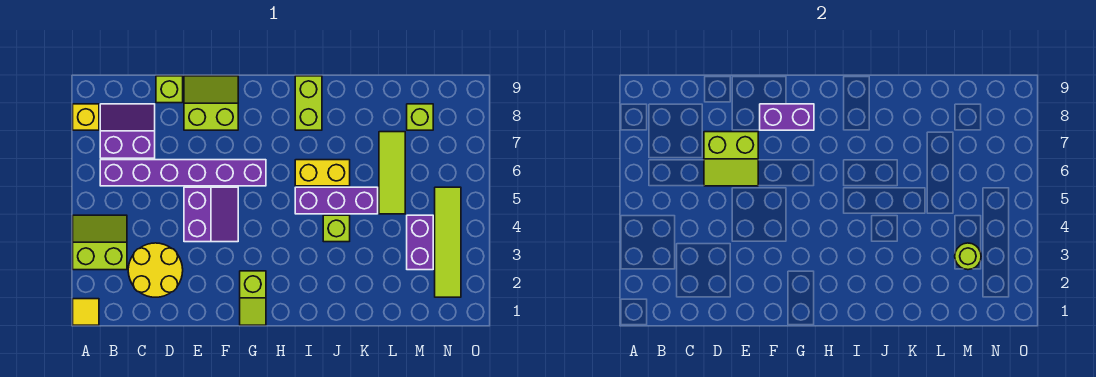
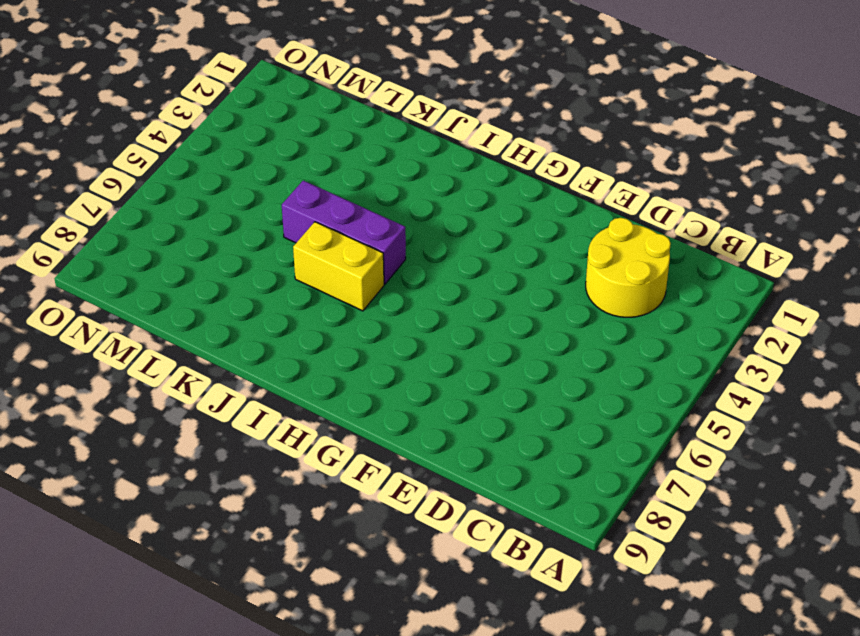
none -> yellow 1x1 tile [73,299,99,325]
none -> lime 2x2 slope [73,215,127,270]
none -> yellow 1x1 brick [73,104,99,130]

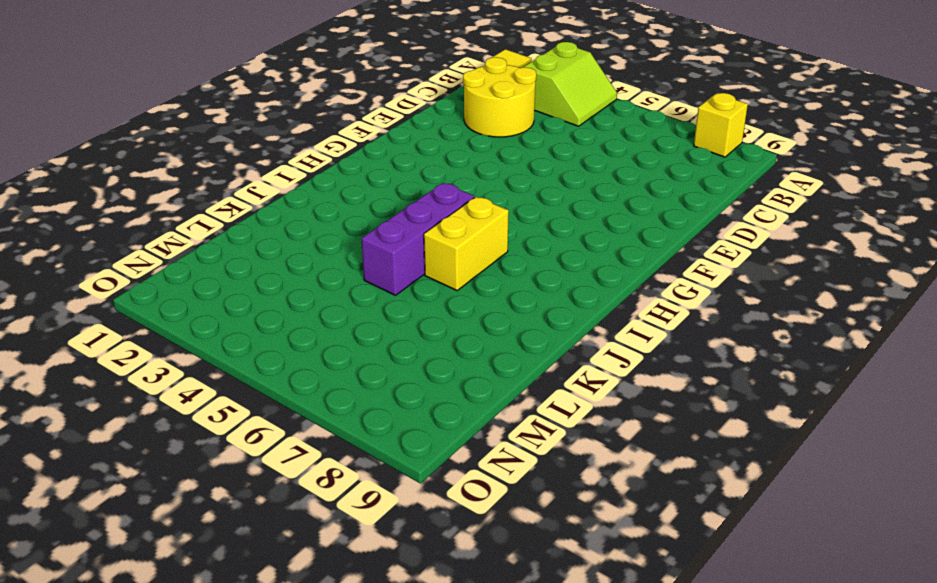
none -> purple 1x6 brick [100,160,266,186]
none -> purple 2x2 slope [100,104,155,158]
none -> lime 1x1 brick [156,76,183,103]

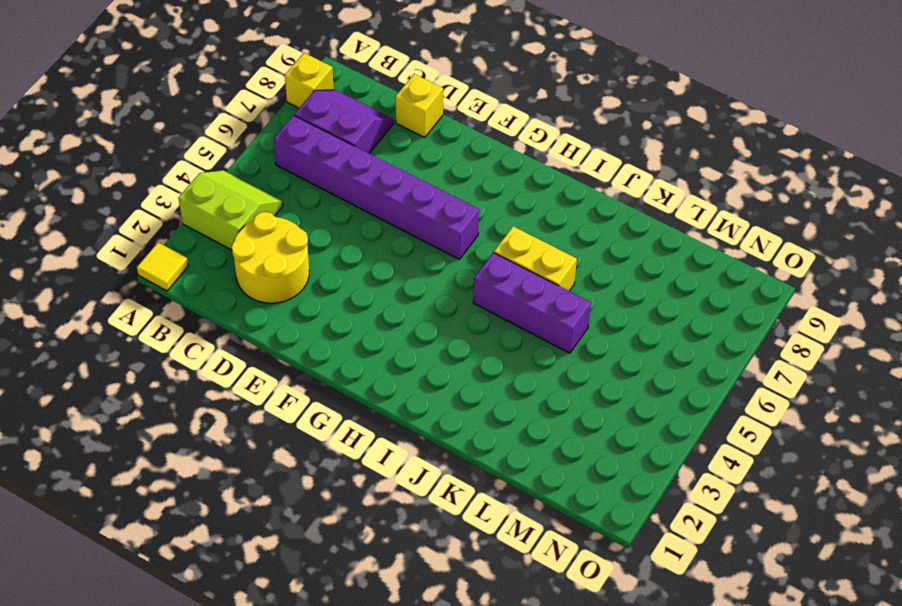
yellow 1x1 brick [395,74,443,137] -> lime 1x1 brick [156,76,183,103]
none -> purple 2x2 slope [184,187,238,242]
none -> lime 2x2 slope [184,76,238,130]
none -> lime 1x2 slope [240,271,266,325]

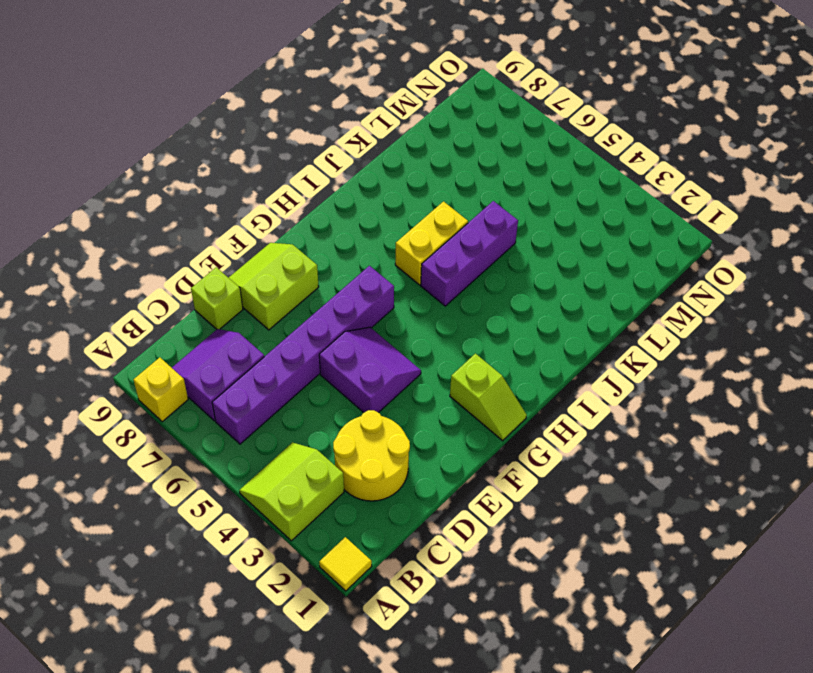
none -> lime 1x2 brick [295,76,322,130]
none -> lime 1x1 brick [323,215,350,242]
none -> lime 1x3 tile [379,132,405,214]

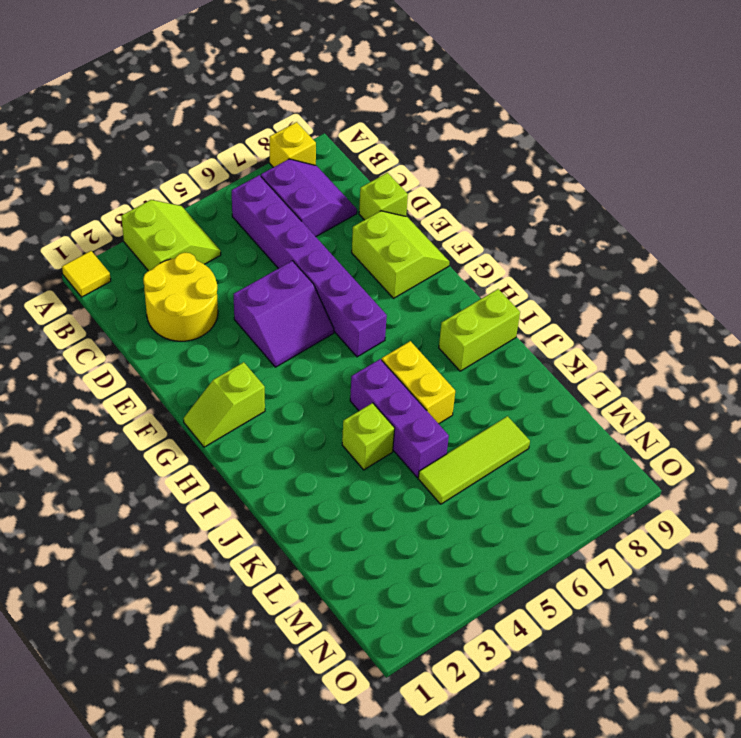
none -> purple 1x2 brick [407,215,433,270]
none -> lime 1x1 brick [407,104,433,130]
none -> lime 1x4 tile [435,187,461,297]

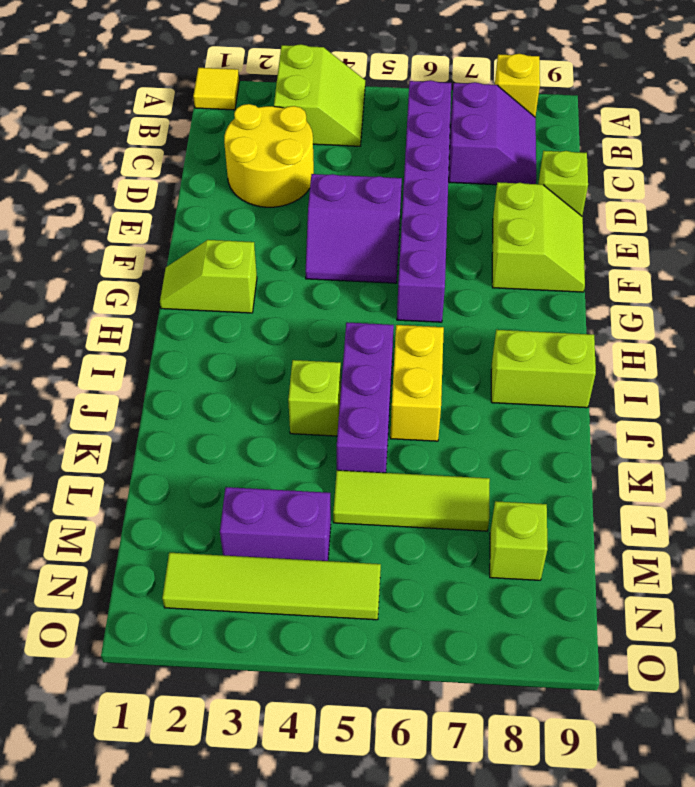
none -> lime 2x2 slope [704,132,758,186]
none -> purple 1x2 brick [760,104,814,130]
none -> lime 1x1 round brick [955,243,981,270]

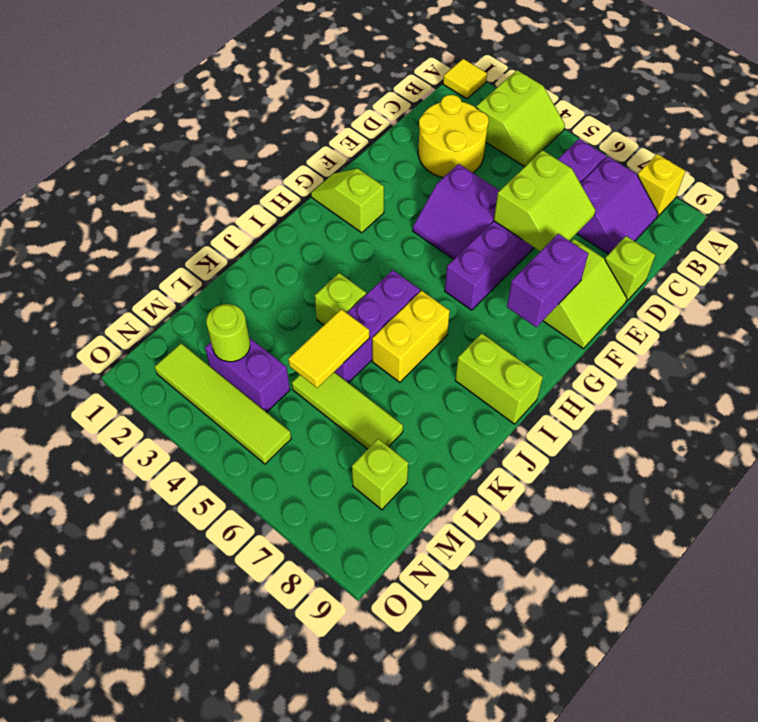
lime 2x2 slope [494,150,596,252] -> lime 2x2 slope turned to [704,132,758,186]
yellow 1x2 tile [288,309,370,388] -> none

